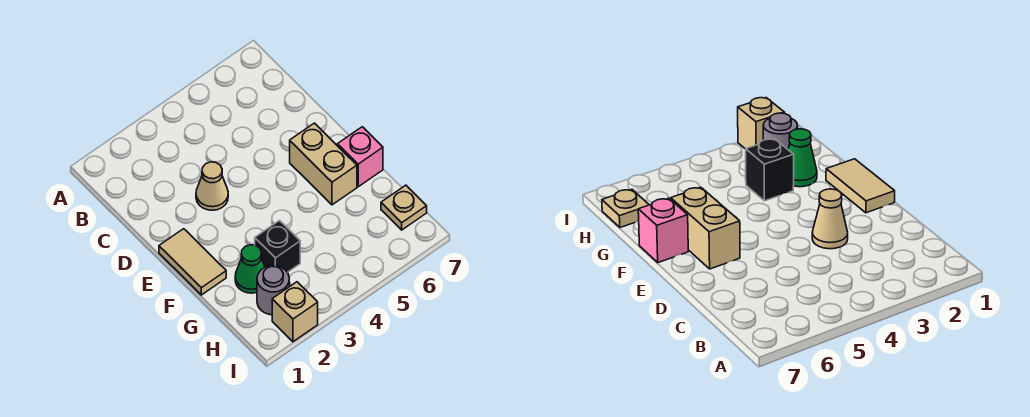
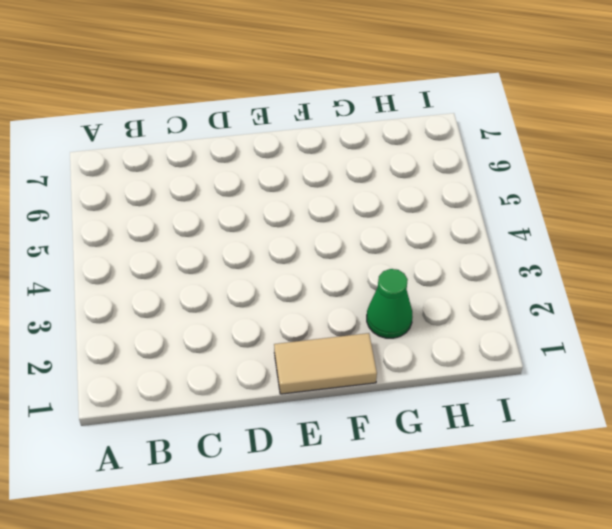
none -> tan 1x1 cone [196,162,228,210]
none -> tan 1x2 brick [290,123,357,205]

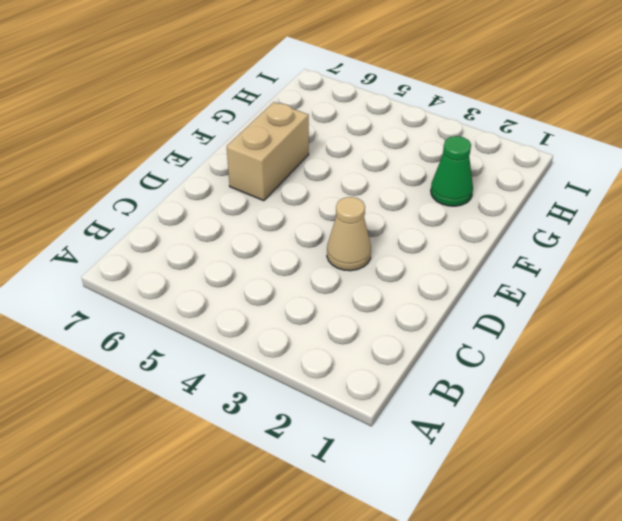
none -> tan 1x2 tile [159,229,226,295]
none -> pink 1x1 brick [337,127,383,187]

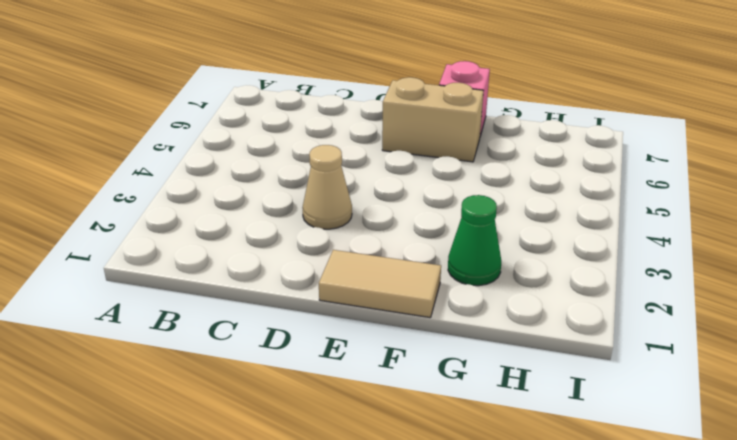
none -> black 1x1 brick [255,221,300,272]
none -> grey 1x1 round brick [257,265,289,315]

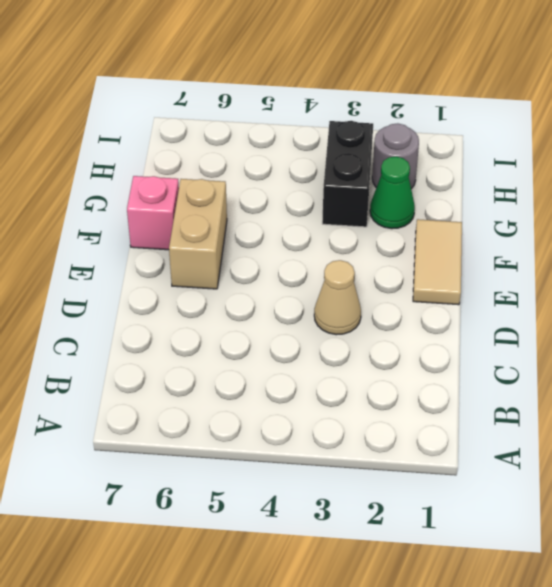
black 1x2 brick [322,121,373,227] -> black 1x1 brick [255,221,300,272]
none -> tan 1x1 plate [381,185,427,230]
none -> tan 1x1 brick [272,282,318,342]

